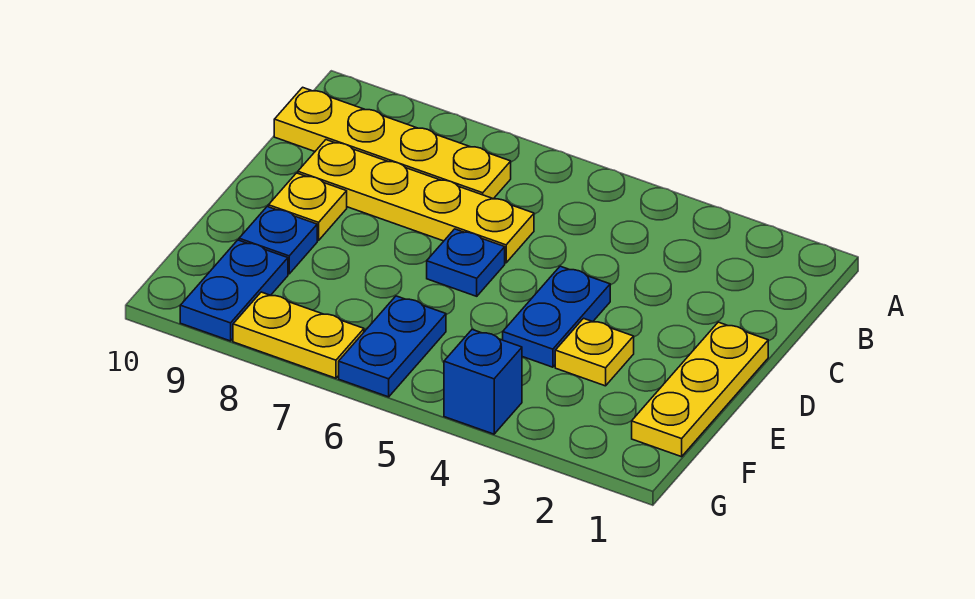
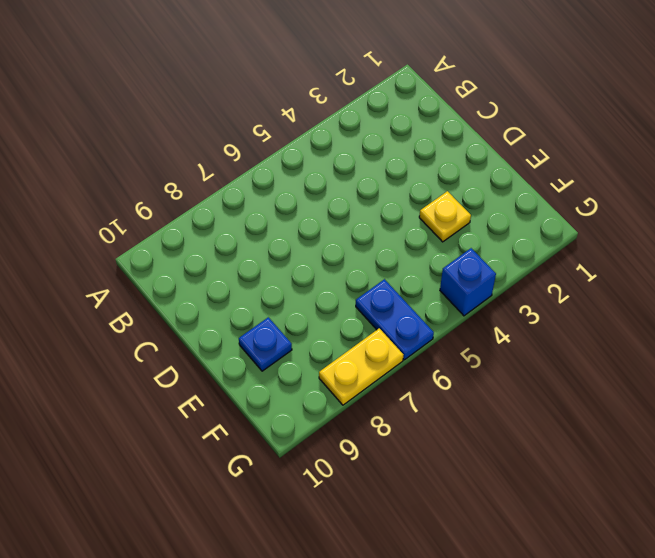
none -> yellow 1x4 plate [274,87,511,199]
none -> yellow 1x4 plate [298,140,534,263]
none -> yellow 1x3 plate [632,322,768,457]

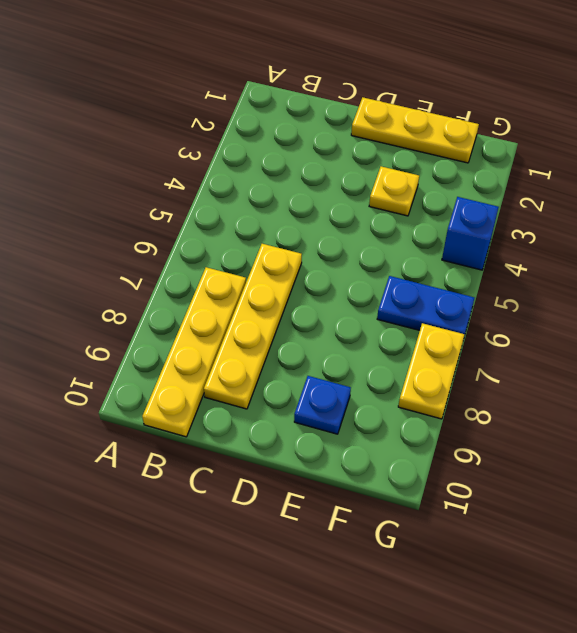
none -> blue 1x2 plate [503,266,610,367]
none -> blue 1x1 plate [427,229,505,296]
none -> yellow 1x1 plate [268,173,347,240]

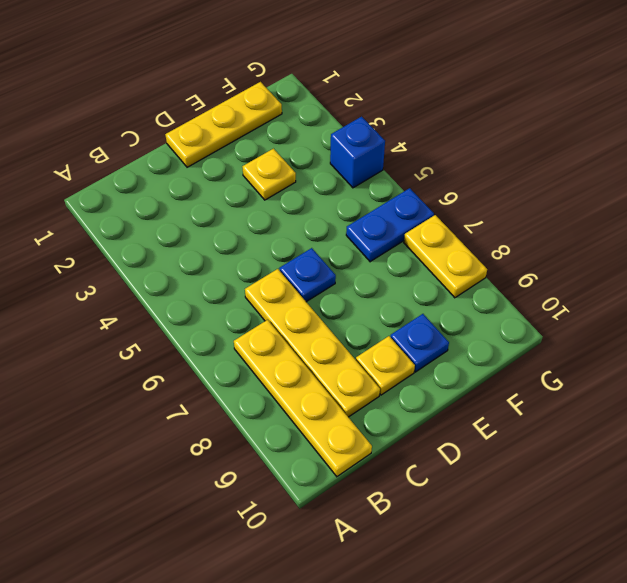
none -> blue 1x2 plate [503,266,610,367]
none -> blue 1x2 plate [180,240,288,341]

